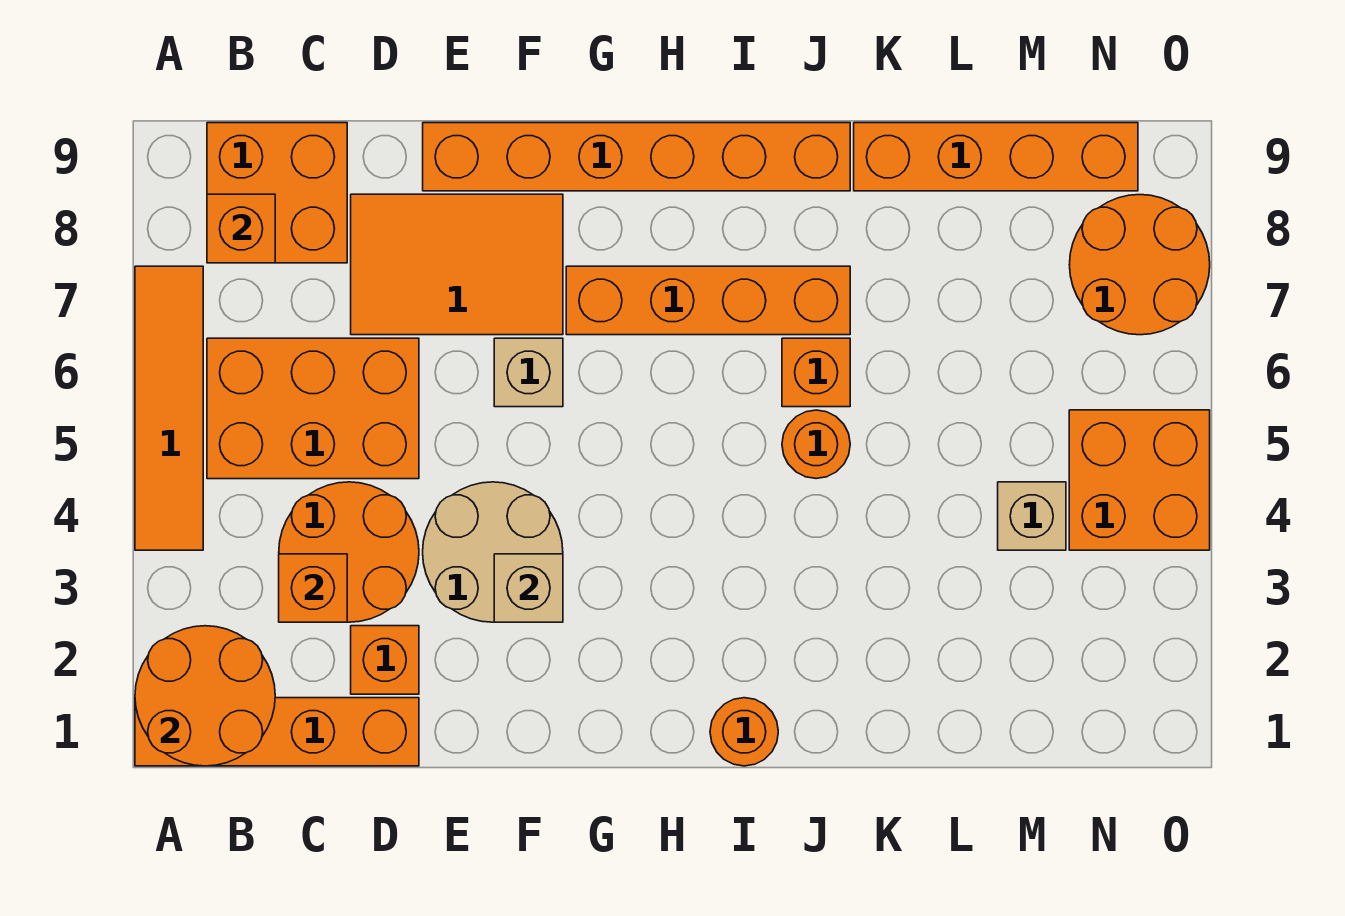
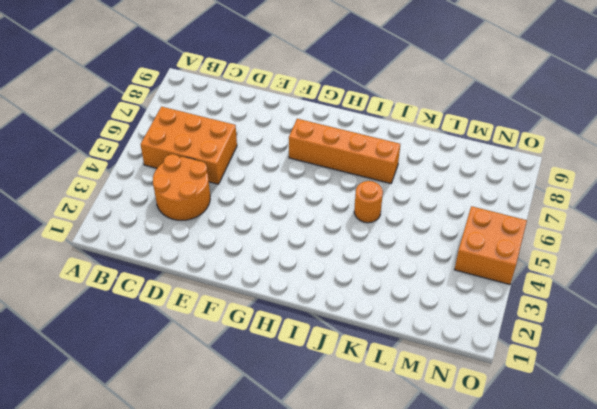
none -> orange 1x4 brick [135,698,419,766]
none -> orange 1x4 tile [135,266,203,550]
none -> orange 2x2 brick [207,123,347,263]

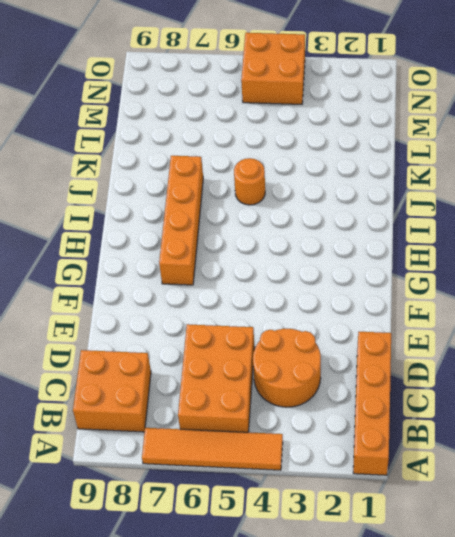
none -> orange 1x1 brick [351,626,419,694]
none -> orange 2x3 tile [351,194,563,335]
none -> tan 2x2 round brick [423,482,563,622]

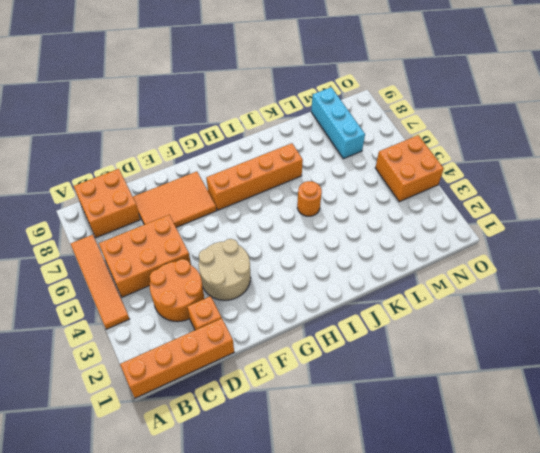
cyan 1x3 brick [311,87,365,159] -> orange 1x4 brick [854,123,1138,191]
none -> orange 1x6 brick [423,123,850,191]
none -> tan 1x1 brick [494,338,563,407]
none -> orange 1x1 round brick [710,698,778,766]

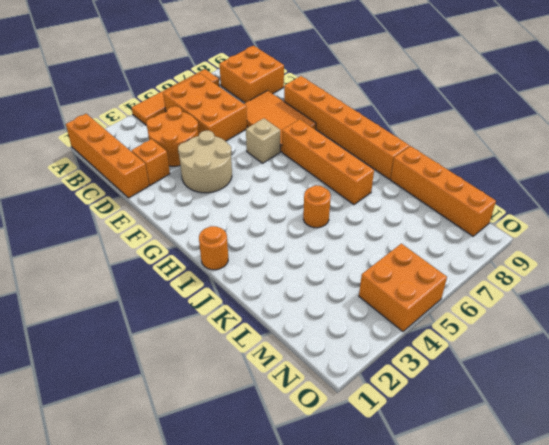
none -> orange 1x1 brick [782,338,850,407]
none -> tan 1x1 brick [998,482,1066,550]
none -> orange 2x2 round brick [1069,195,1210,335]

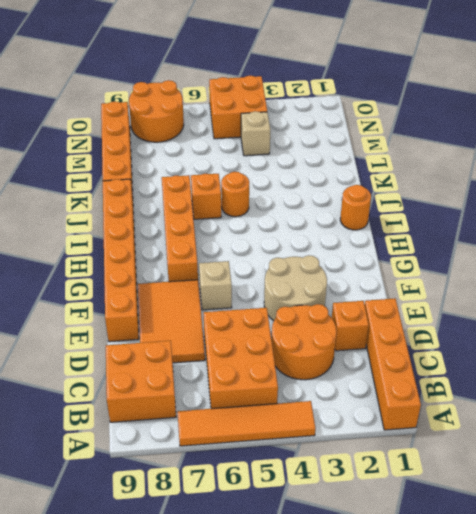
none -> orange 2x2 round brick [135,626,275,766]
none -> orange 1x1 brick [207,194,275,263]
none -> orange 1x1 brick [279,554,347,622]

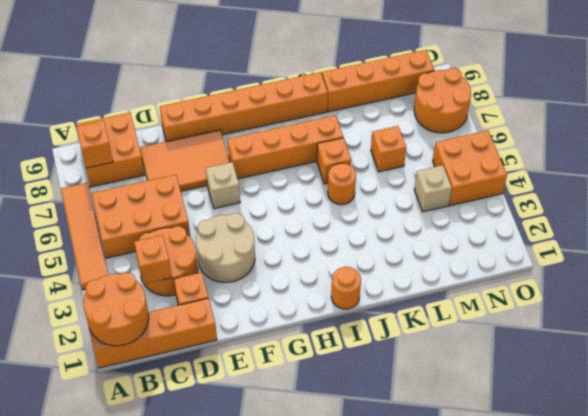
orange 1x1 brick [371,126,406,172] -> none
none -> tan 1x1 brick [494,554,563,622]

